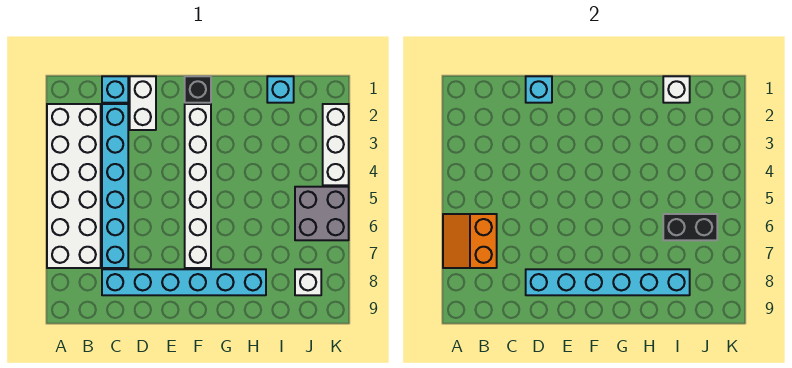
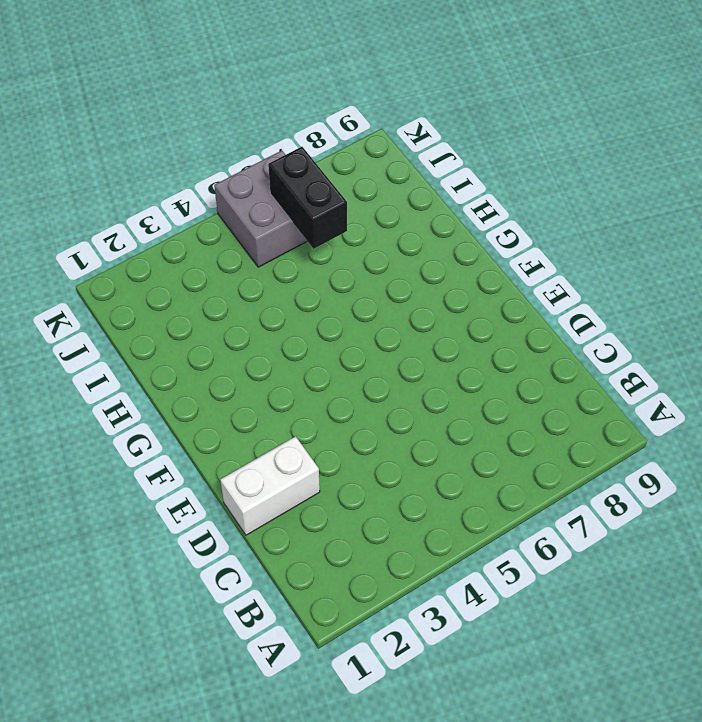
none -> white 2x6 brick [47,104,101,268]
none -> cyan 1x1 brick [102,76,128,103]
none -> cyan 1x6 brick [102,104,128,268]

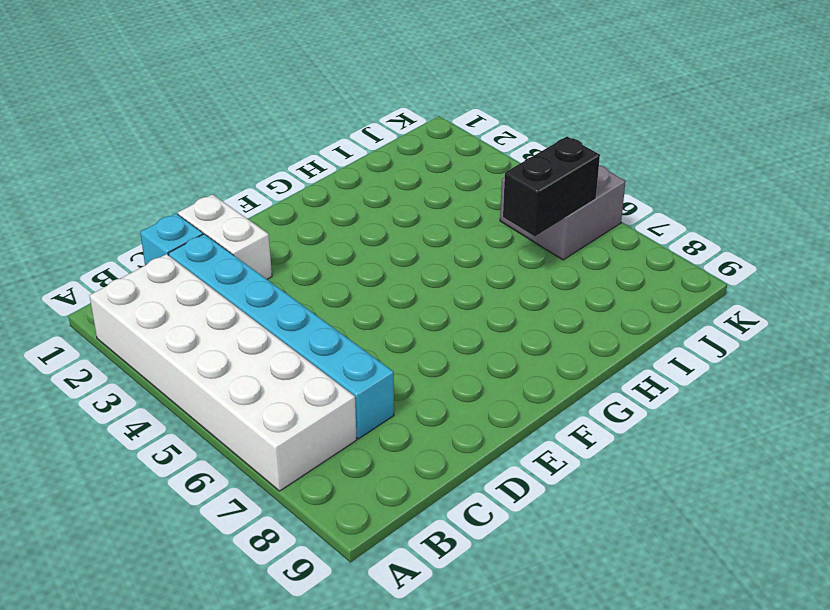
none -> cyan 1x6 brick [102,269,266,295]
none -> black 1x1 brick [185,76,211,103]
none -> white 1x6 brick [185,104,211,268]

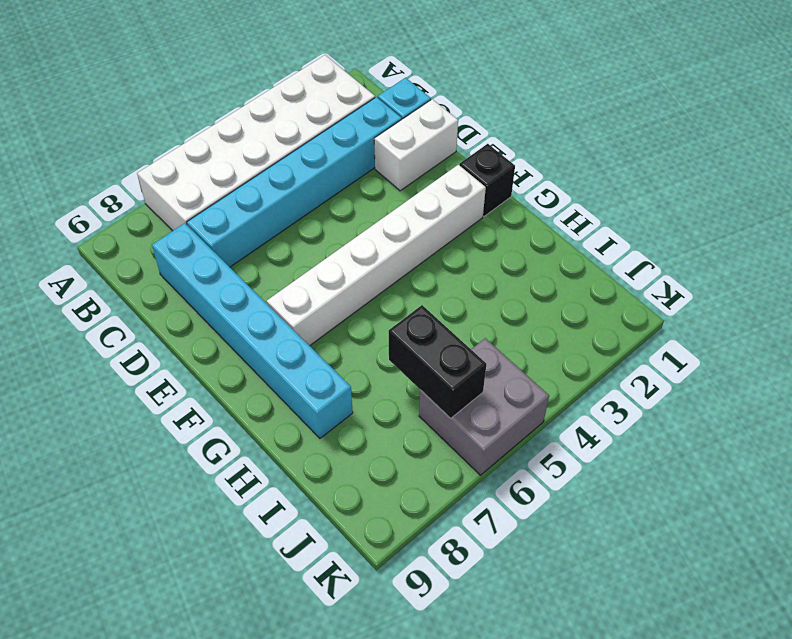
none -> cyan 1x1 brick [267,76,294,103]
none -> white 1x1 brick [295,269,321,295]
none -> white 1x3 brick [323,104,349,185]

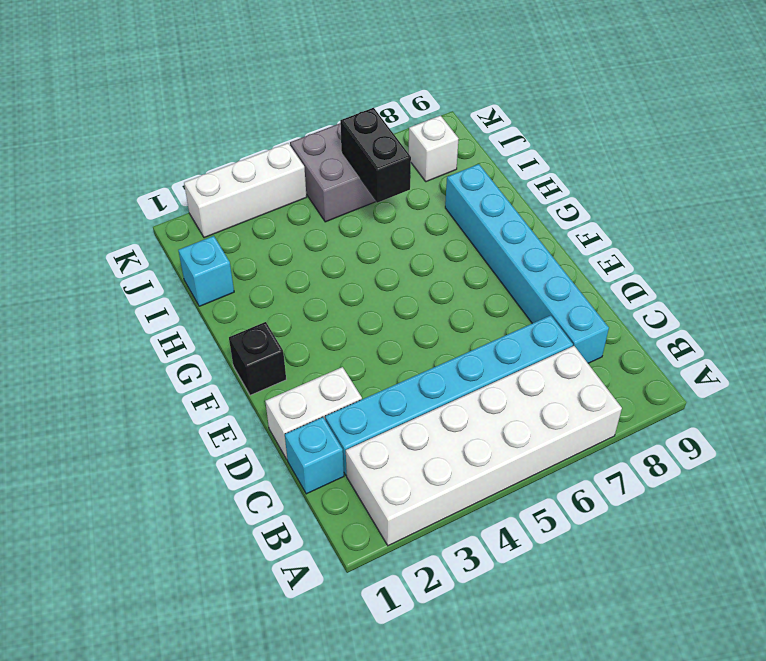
none -> white 1x6 brick [185,104,211,268]
none -> orange 2x2 slope [443,214,497,268]
none -> cyan 1x1 brick [526,76,552,103]

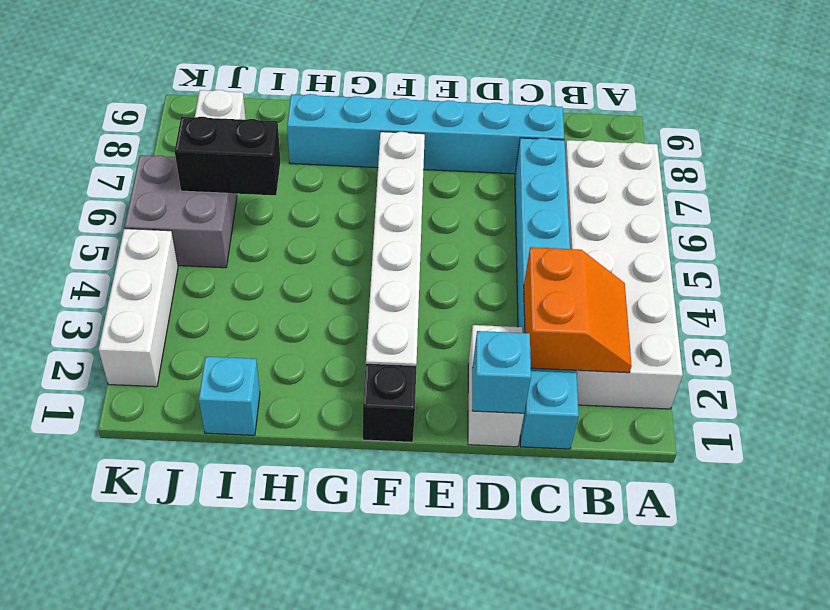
orange 2x2 slope [524,247,632,373] -> orange 2x2 slope moved to [443,214,497,268]
none -> cyan 1x6 brick [526,269,690,295]
none -> white 1x1 brick [663,76,690,103]

